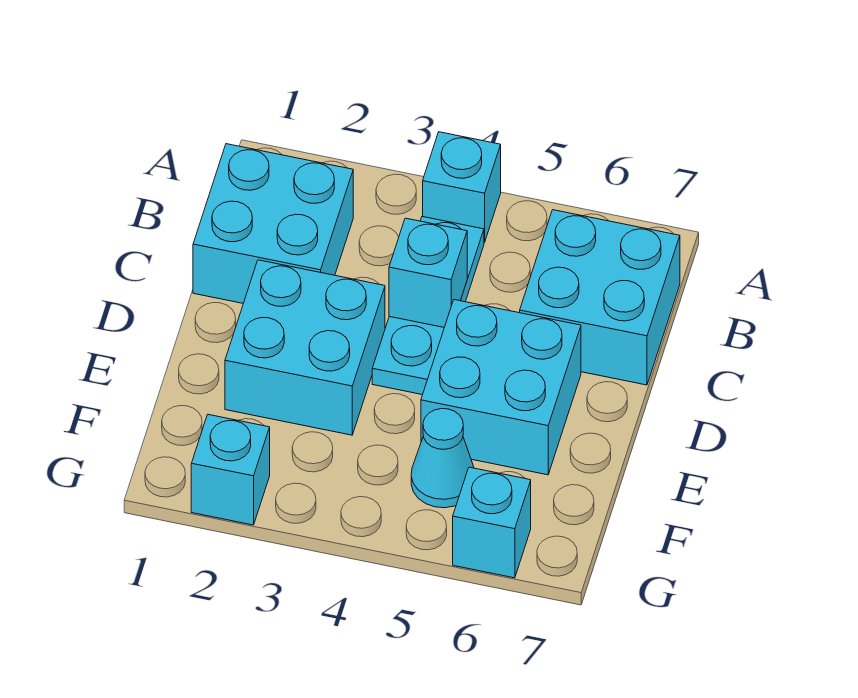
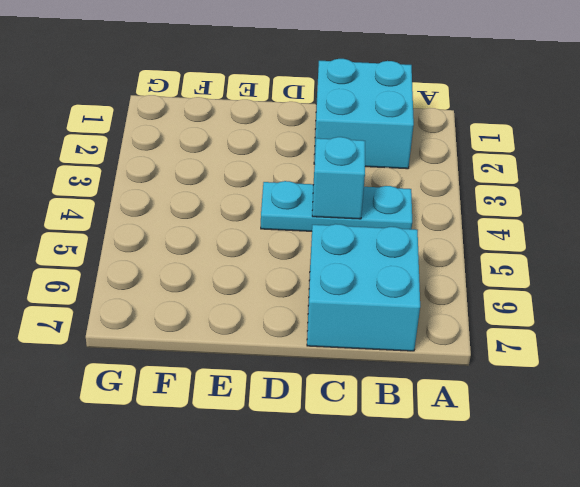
none -> cyan 1x1 brick [423,132,501,242]
none -> cyan 2x2 brick [225,260,385,435]

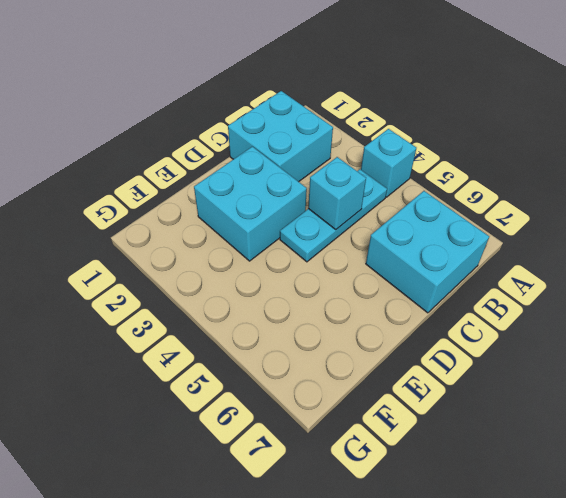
none -> cyan 2x2 brick [421,300,581,475]
none -> cyan 1x1 cone [411,409,474,508]

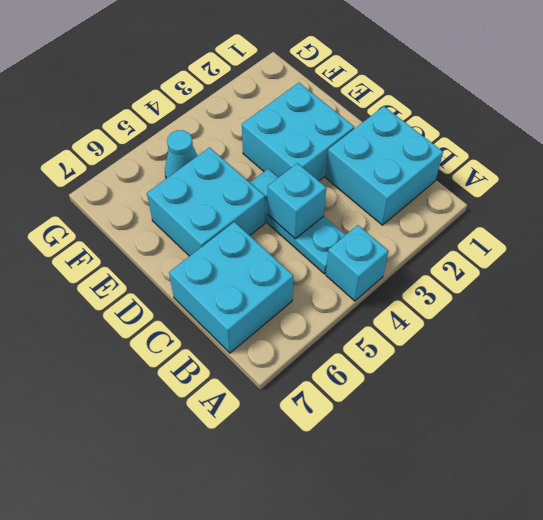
none -> cyan 1x1 brick [191,415,270,525]
none -> cyan 1x1 brick [453,467,531,578]

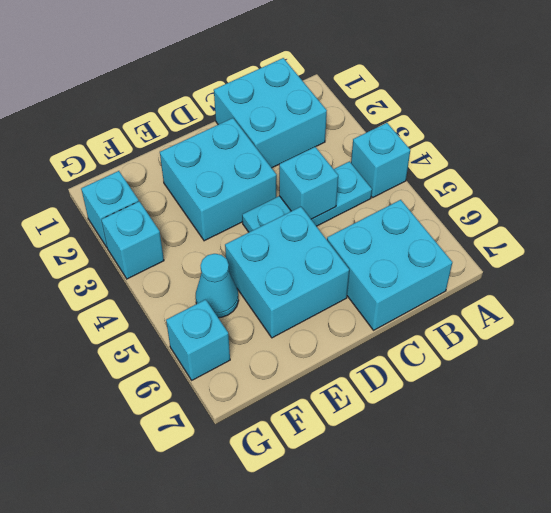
cyan 1x1 brick [101,201,164,279] -> none

